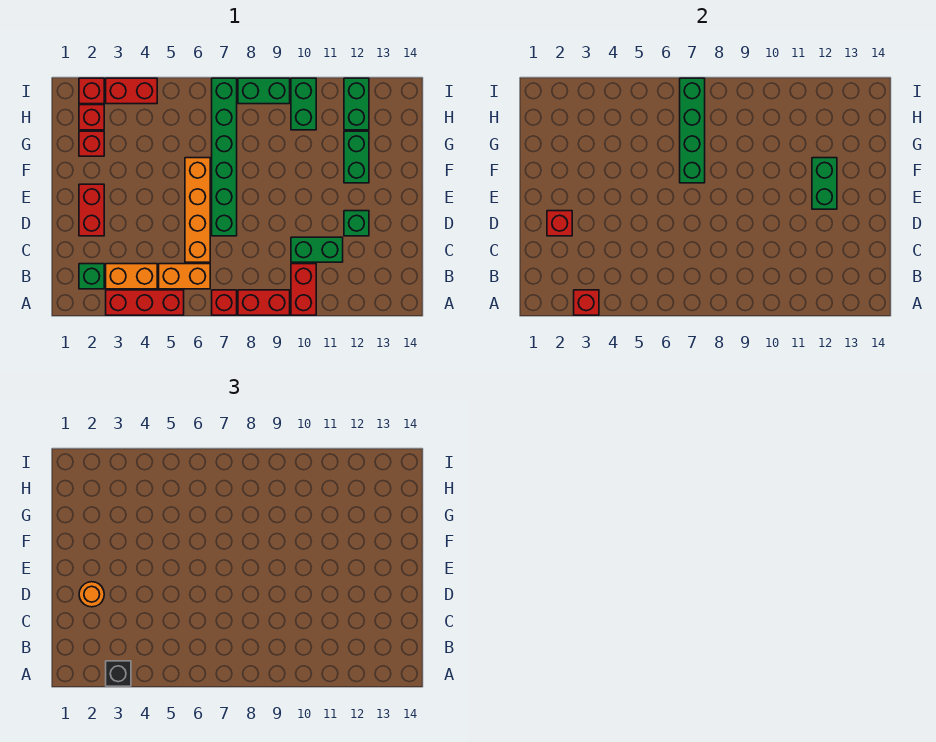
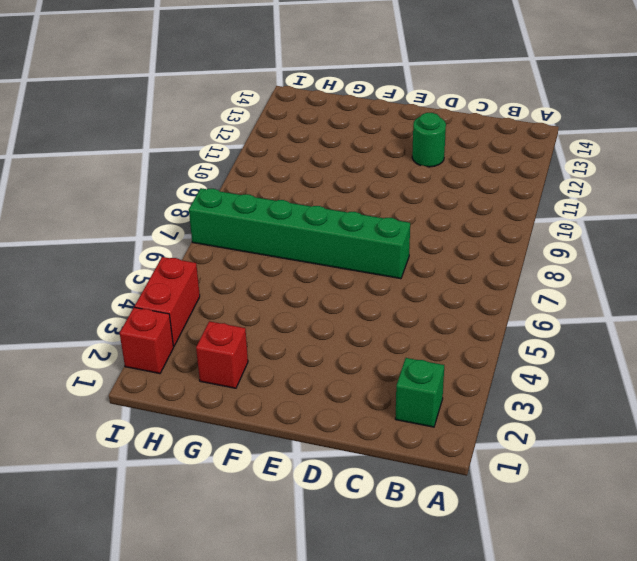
green 1x1 round brick [412,113,446,167] -> green 1x1 brick [344,211,369,236]
none -> red 1x3 brick [106,290,184,315]
none -> red 1x1 brick [212,290,237,315]
none -> red 1x2 brick [238,290,290,315]

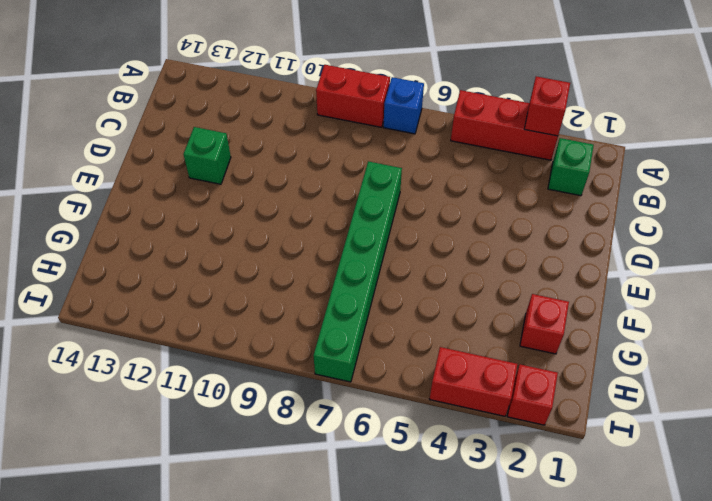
blue 1x1 brick [384,77,424,134] -> red 1x1 brick [212,290,237,315]
none -> red 1x2 brick [291,264,316,315]
none -> orange 1x2 brick [106,264,157,289]
none -> orange 1x2 brick [159,264,210,289]

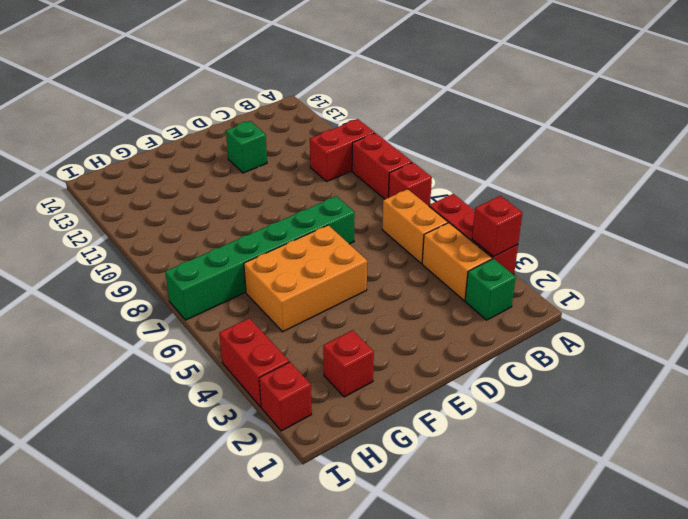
orange 2x3 brick [244,225,367,332] -> orange 1x4 brick [185,158,210,262]
none -> green 1x2 brick [291,237,343,262]
none -> red 1x2 brick [79,184,104,236]
none -> green 1x2 brick [344,131,369,183]

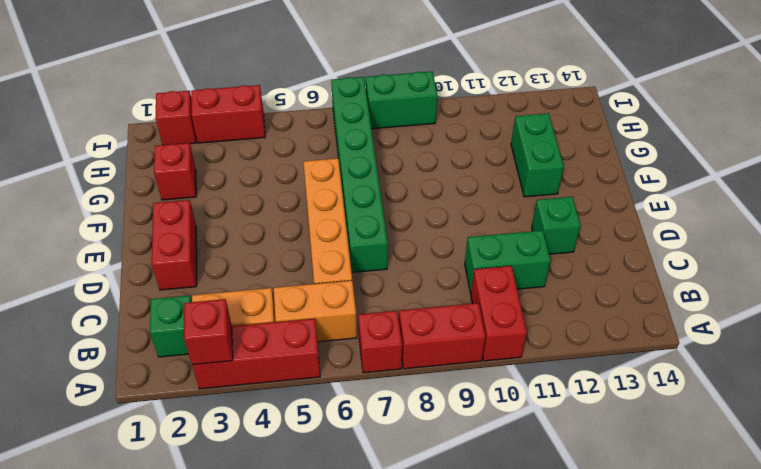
none -> red 1x1 brick [79,105,104,130]
none -> green 1x2 brick [291,78,316,130]
none -> green 1x2 brick [344,78,369,130]

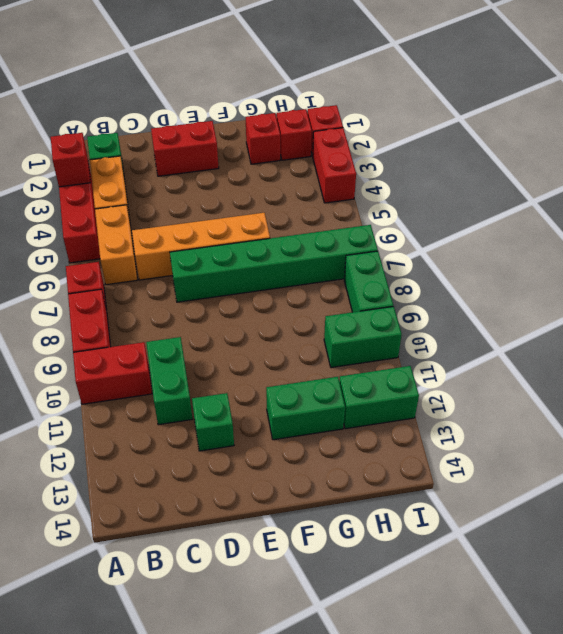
none -> red 1x1 brick [547,211,572,236]
none -> green 1x2 brick [812,158,837,209]
none -> green 1x4 brick [680,78,705,183]

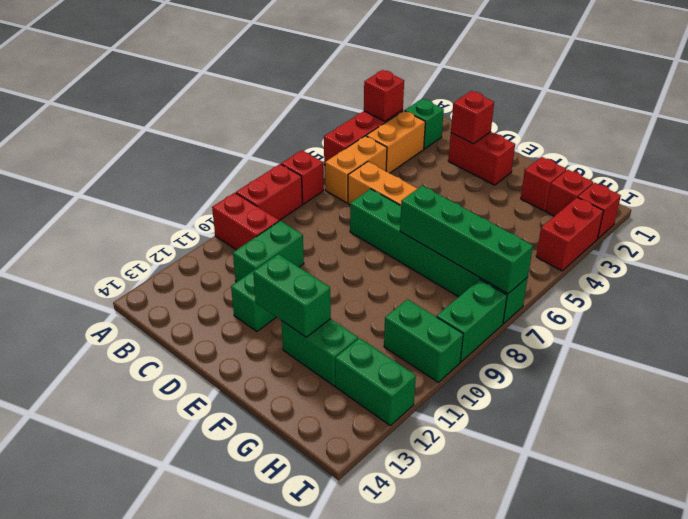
none -> black 1x1 brick [106,661,131,686]
none -> orange 1x1 round brick [79,582,104,607]

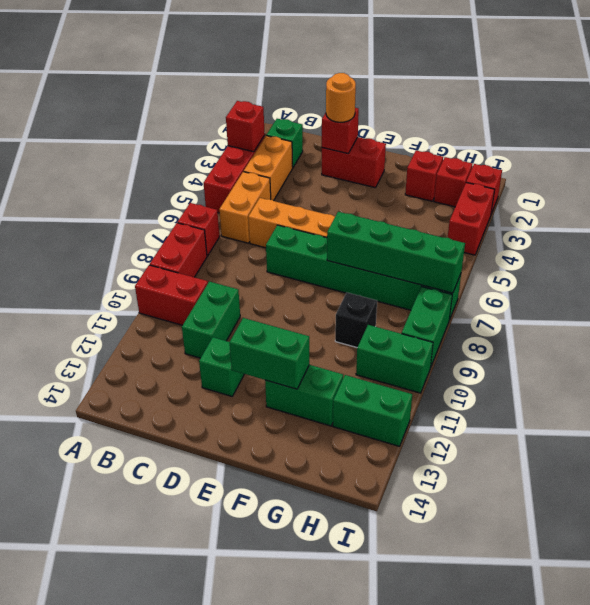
black 1x1 brick [335,293,377,347] -> black 1x1 brick moved to [106,661,131,686]

